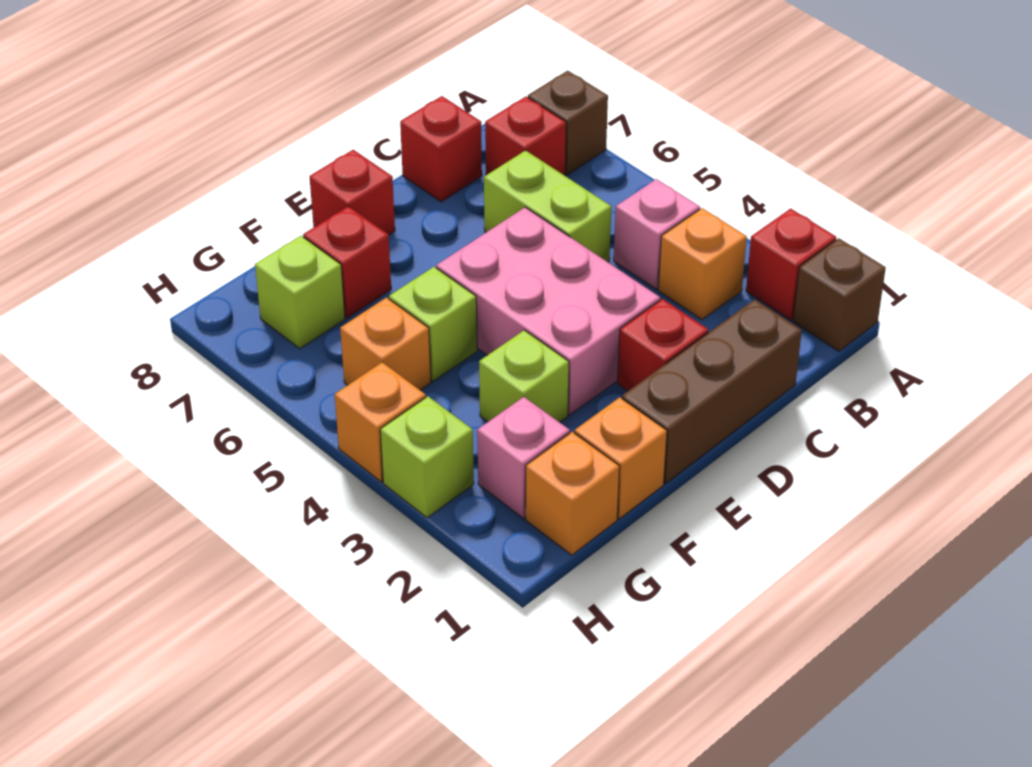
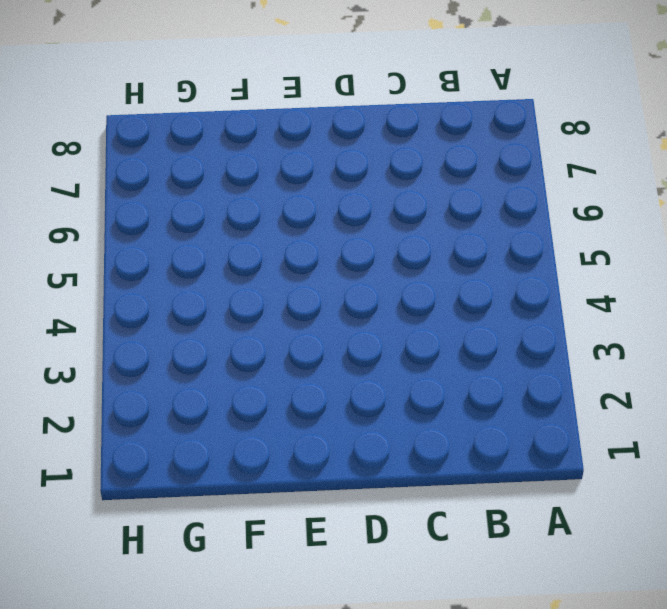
none -> brown 1x1 brick [793,238,886,351]
none -> red 1x1 brick [746,208,836,320]
none -> brown 1x1 brick [528,71,608,175]

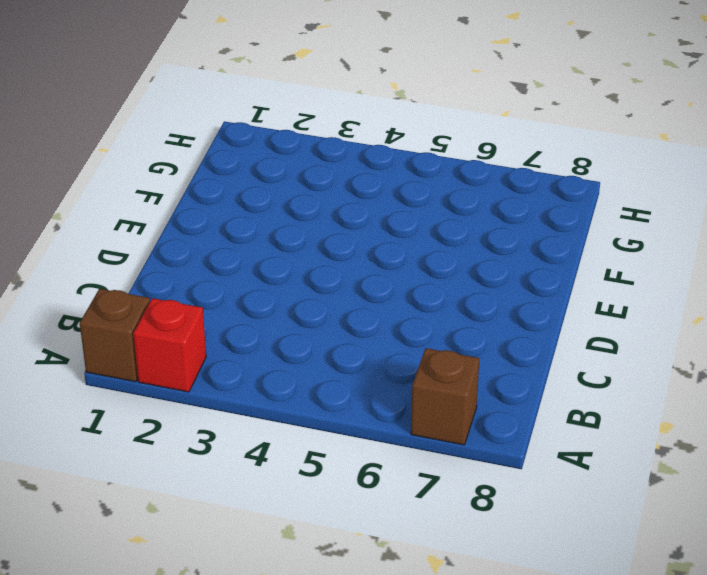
none -> orange 1x1 brick [658,208,747,320]
none -> pink 1x1 brick [614,179,700,289]
none -> red 1x1 brick [485,97,566,176]

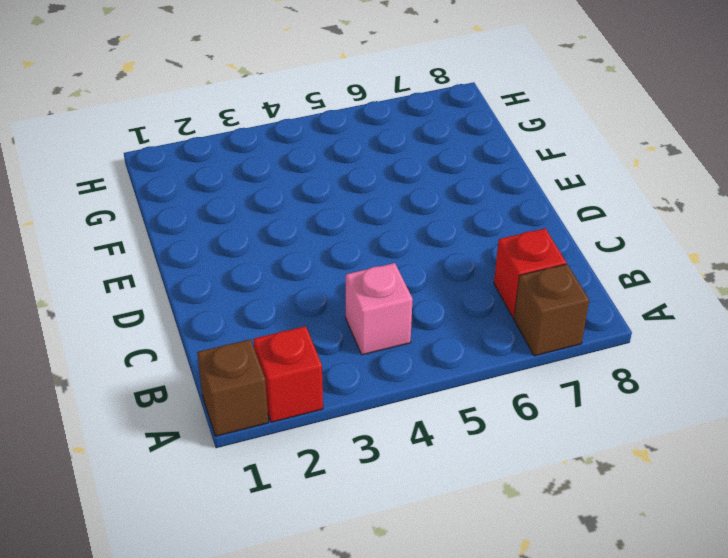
none -> orange 1x1 brick [658,208,747,320]
none -> brown 1x3 brick [622,299,802,483]
none -> lime 1x2 brick [484,150,611,262]

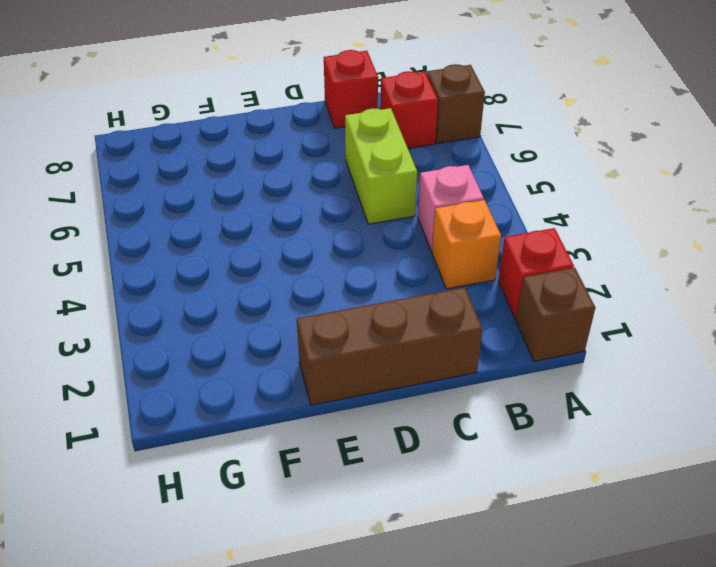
none -> red 1x1 brick [617,299,709,391]
none -> pink 2x3 brick [436,207,660,415]
none -> red 1x1 brick [309,150,395,235]

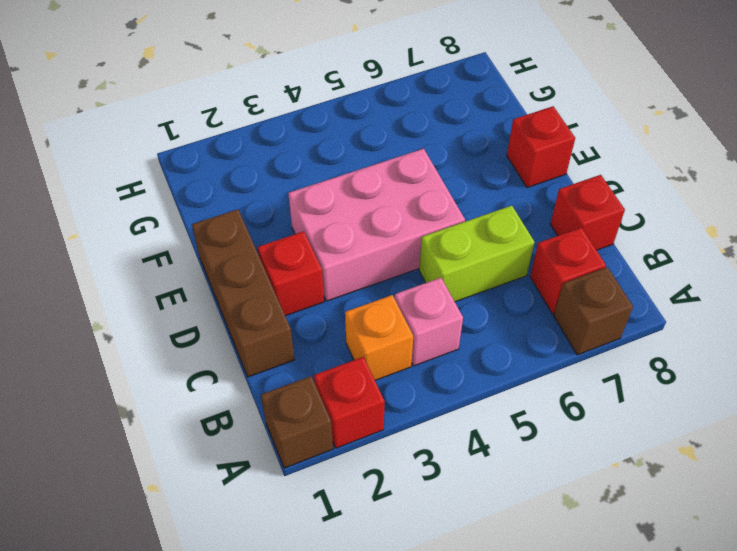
none -> orange 1x1 brick [574,397,667,519]
none -> lime 1x1 brick [479,330,569,422]
none -> lime 1x1 brick [389,267,477,381]

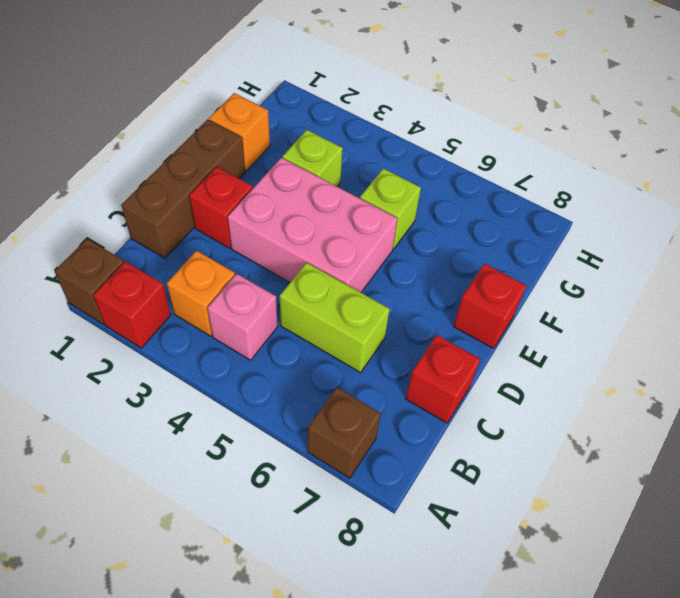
none -> red 1x1 brick [485,97,566,176]
none -> red 1x1 brick [303,206,391,318]
none -> orange 1x1 brick [526,432,620,555]

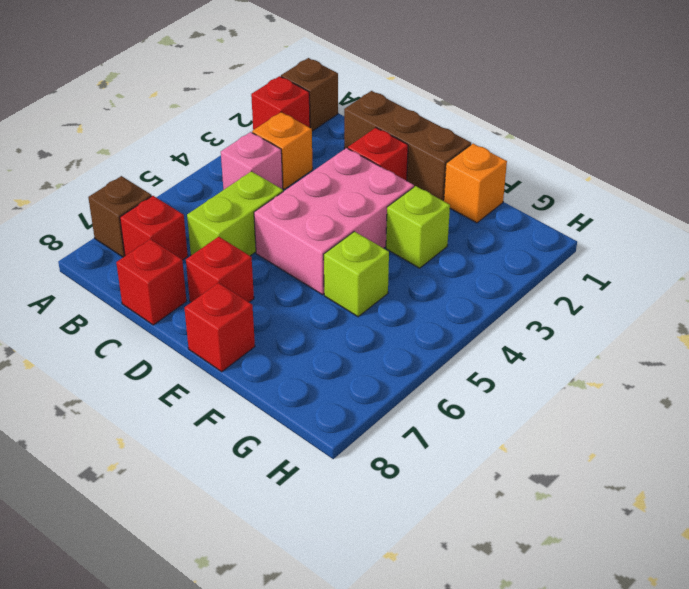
red 1x1 brick [186,237,254,302] -> red 1x1 brick moved to [303,206,391,318]
none -> orange 1x1 brick [526,432,620,555]
none -> pink 1x1 brick [477,397,570,518]
none -> orange 1x1 brick [340,298,431,390]

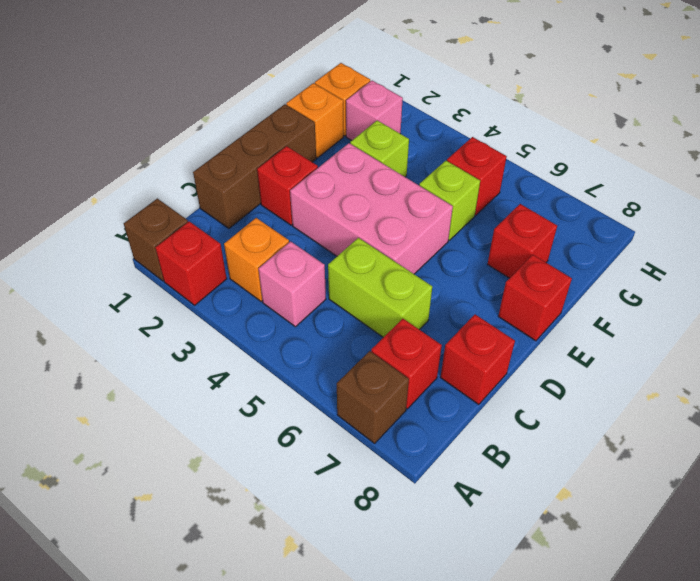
red 1x1 brick [447,137,507,215] -> orange 1x1 brick [340,298,431,390]
none -> lime 1x1 brick [255,236,345,349]
none -> lime 1x1 brick [380,396,474,518]
none -> orange 1x1 brick [335,362,426,482]

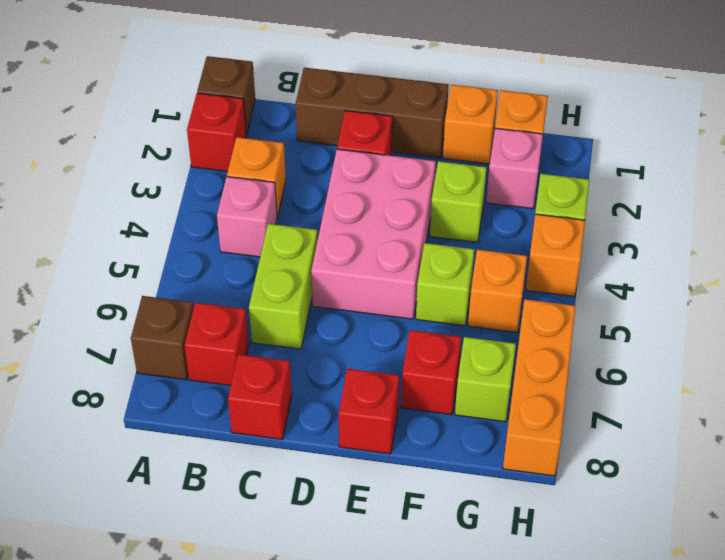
orange 1x3 brick [503,299,576,476] -> none

